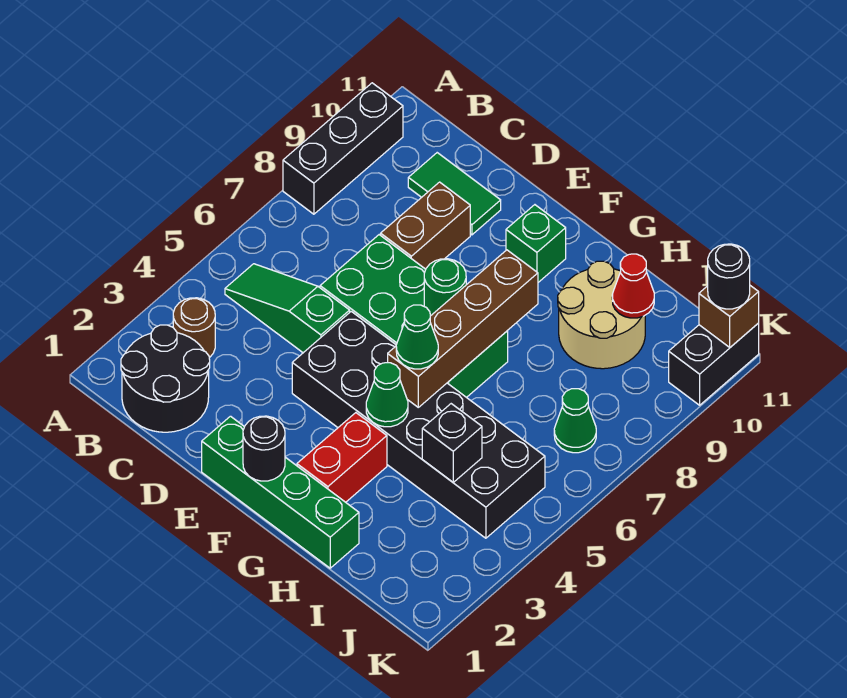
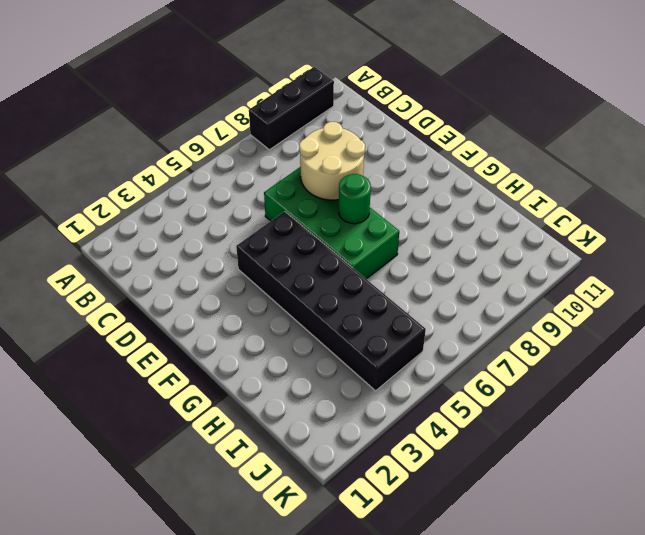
tan 2x2 round brick [299,122,365,200] -> tan 2x2 round brick moved to [558,261,645,369]
none -> black 2x2 round brick [121,325,210,432]
none -> brown 1x1 round brick [173,298,215,358]
none -> green 1x3 slope [225,264,350,353]

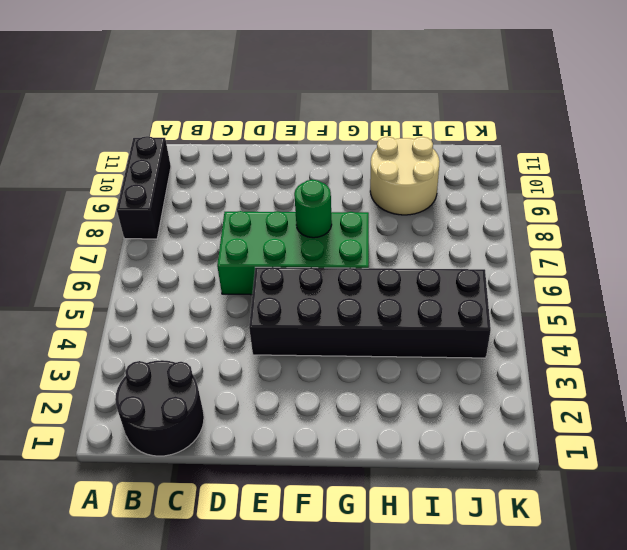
none -> brown 1x1 round brick [173,298,215,358]
none -> green 1x3 slope [225,264,350,353]
none -> green 1x2 tile [408,153,501,235]

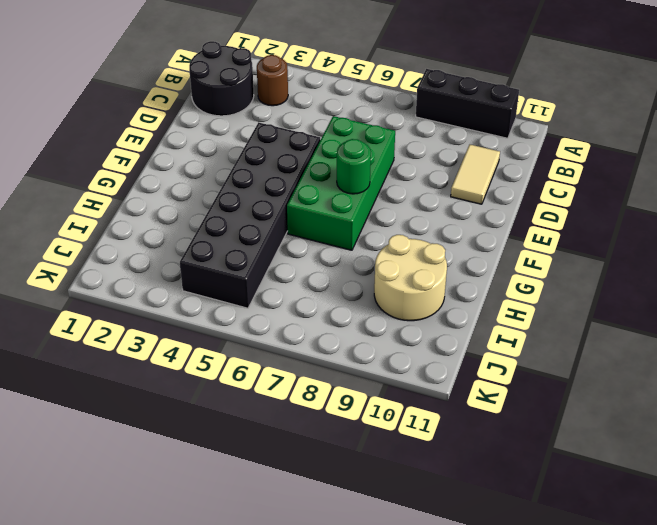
tan 1x2 tile [451,145,500,204] -> green 1x2 tile [408,153,501,235]
none -> green 1x3 slope [225,264,350,353]
none -> brown 1x2 brick [381,182,470,269]
none -> green 1x4 brick [202,416,359,568]

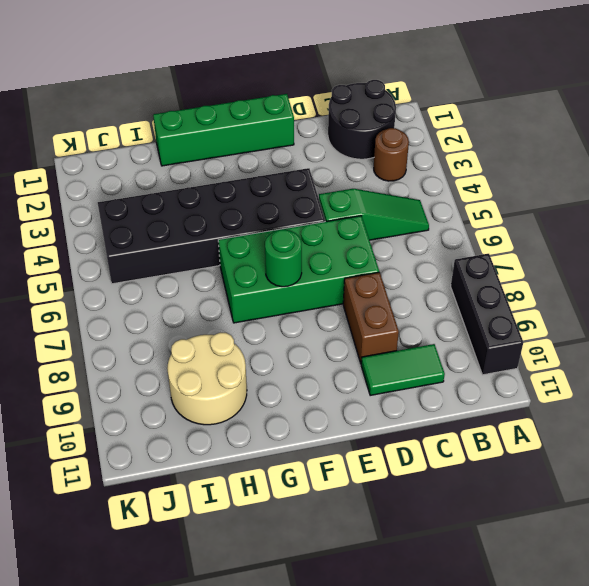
none -> green 1x1 brick [506,205,566,282]
none -> red 1x2 brick [297,413,387,502]
none -> green 1x1 cone [554,389,596,453]

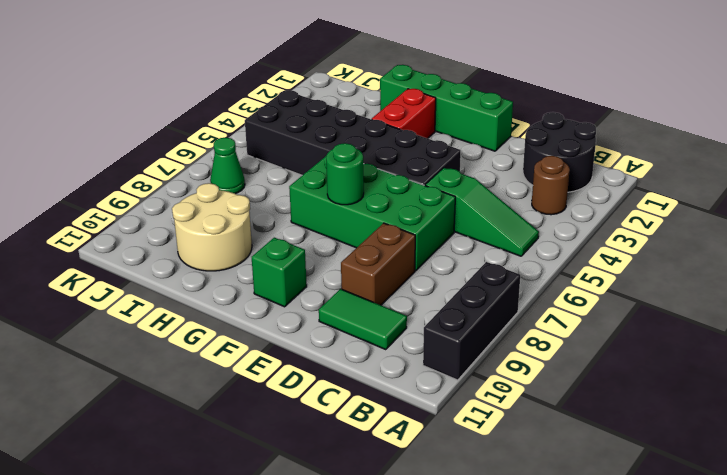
none -> black 1x2 brick [669,323,759,405]
none -> black 1x1 round brick [243,416,285,481]
none -> green 1x1 cone [366,363,408,427]

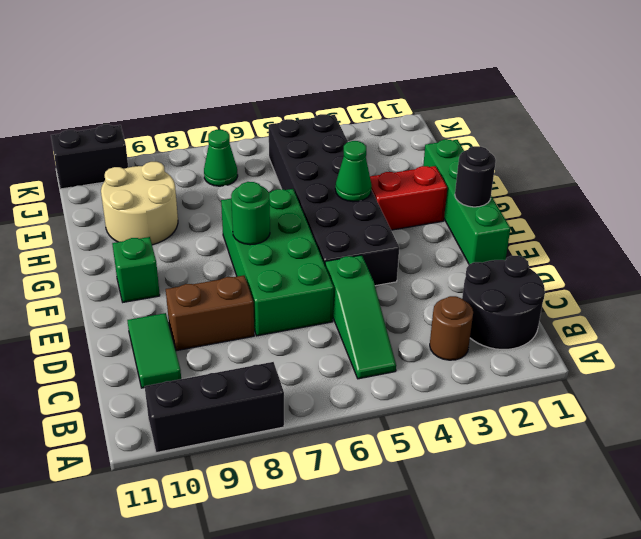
none -> brown 1x4 brick [388,250,538,407]
none -> black 1x1 brick [422,404,482,482]
none -> red 1x1 cone [612,254,654,318]

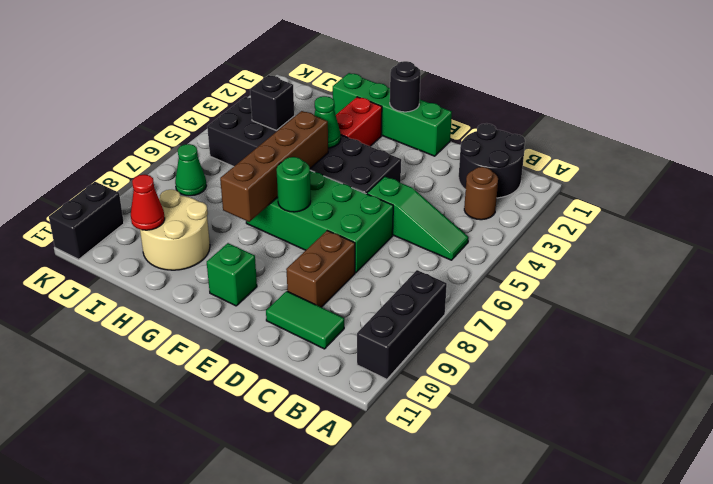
none -> brown 1x1 brick [699,286,759,347]
none -> green 1x1 cone [396,305,438,369]
none -> black 1x1 round brick [708,244,750,309]

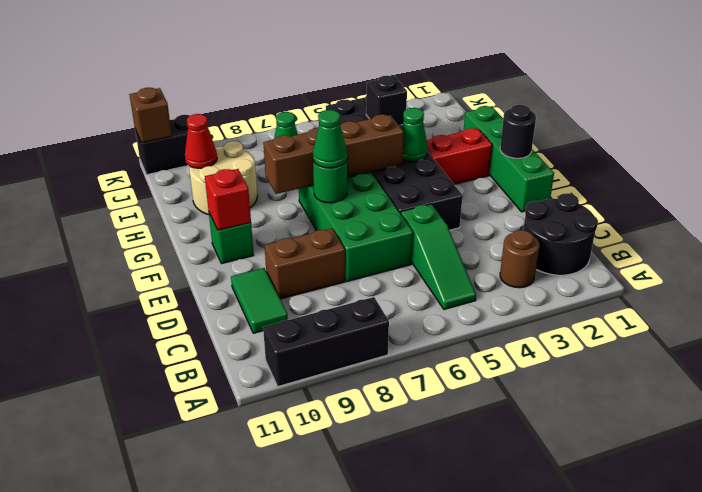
green 1x1 cone [313,110,347,168] -> green 1x1 cone moved to [396,305,438,369]
red 1x1 brick [205,169,251,230] -> none
none -> black 1x1 round brick [708,244,750,309]

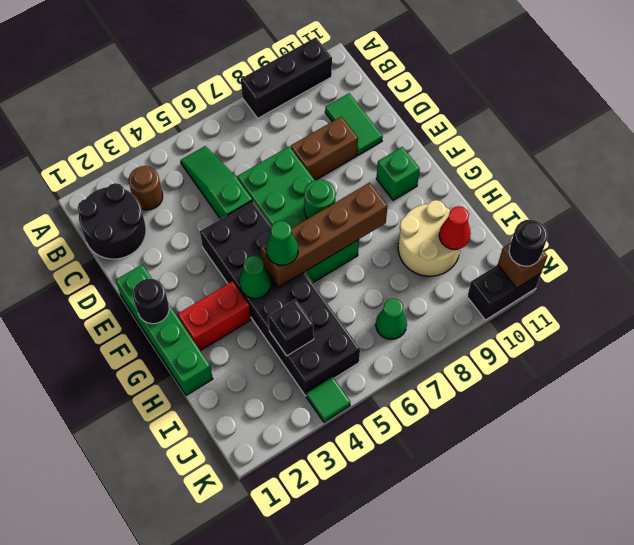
green 1x1 tile [306,377,350,422] -> none

